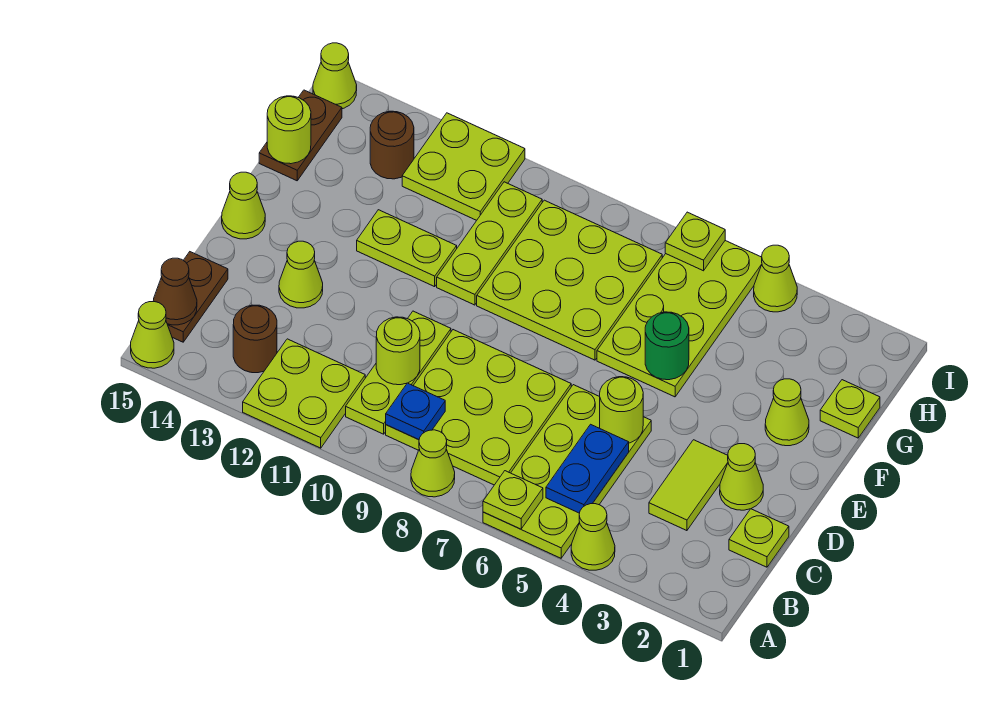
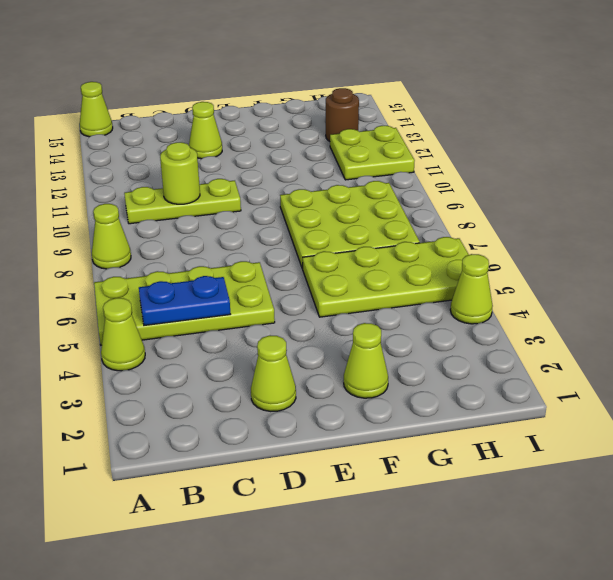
none -> lime 2x2 plate [243,339,365,448]
none -> lime 3x3 plate [386,330,571,485]
none -> brown 1x1 round brick [233,305,277,373]
none -> brown 1x2 plate [167,252,228,342]

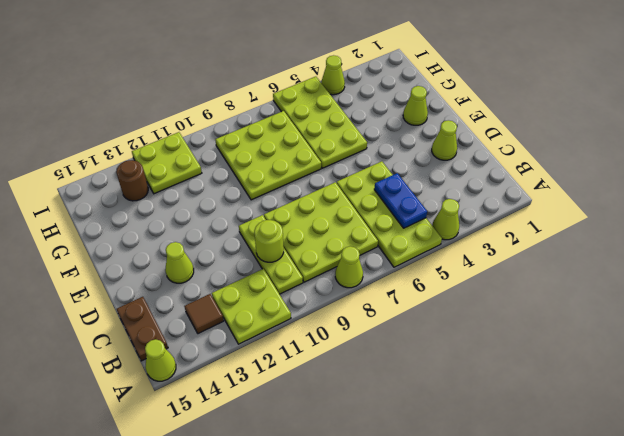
brown 1x1 tile [184,294,224,334] -> brown 1x1 round brick [233,305,277,373]
none -> lime 1x1 plate [729,509,789,567]
none -> lime 1x2 tile [649,440,728,531]
none -> lime 1x1 cone [222,172,265,239]
none -> lime 1x3 plate [437,182,542,305]

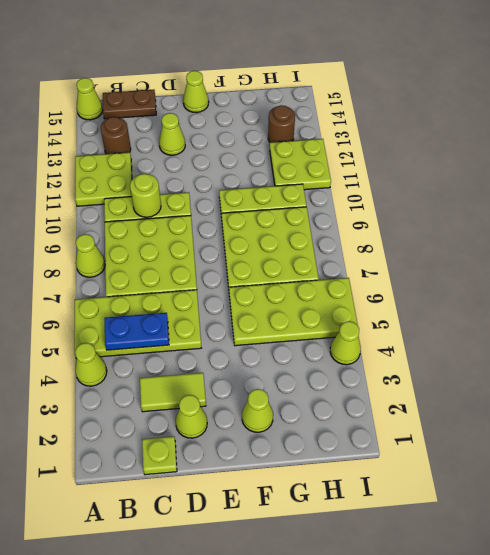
none -> lime 1x2 plate [357,210,457,287]
none -> lime 1x1 plate [820,380,880,438]
none -> brown 1x2 plate [259,90,342,181]
none -> lime 1x1 cone [313,43,357,109]

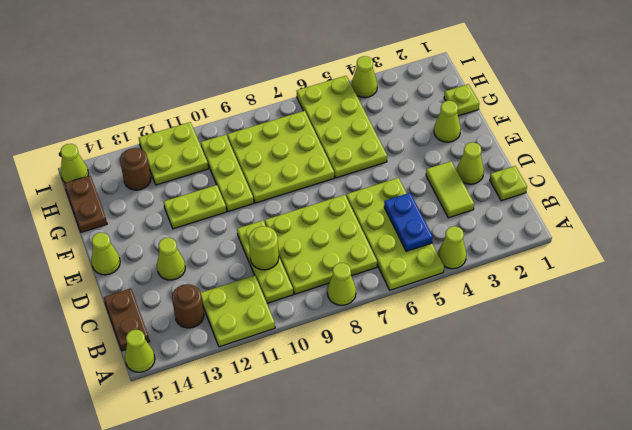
none -> lime 1x1 plate [483,471,543,529]
none -> blue 1x1 plate [386,383,445,440]
none -> brown 1x1 cone [153,258,197,325]
none -> lime 1x1 round brick [600,377,643,443]

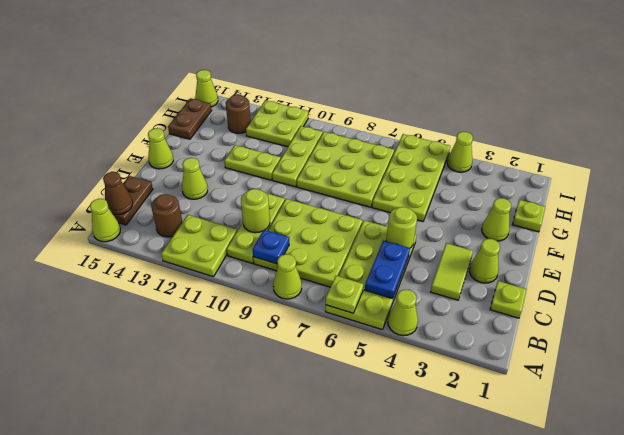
none -> green 1x1 round brick [645,312,689,380]
none -> lime 1x1 round brick [267,96,311,164]
none -> lime 1x1 plate [665,212,725,271]

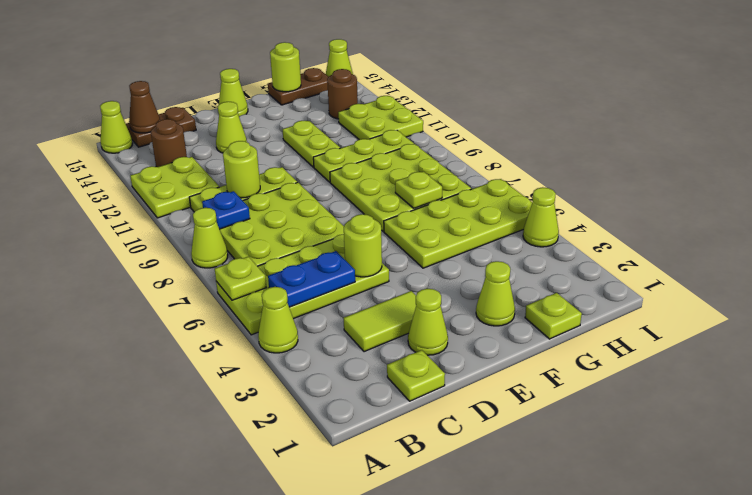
lime 1x1 plate [395,172,442,208] -> lime 1x1 plate moved to [665,212,725,271]
none -> green 1x1 round brick [645,312,689,380]

